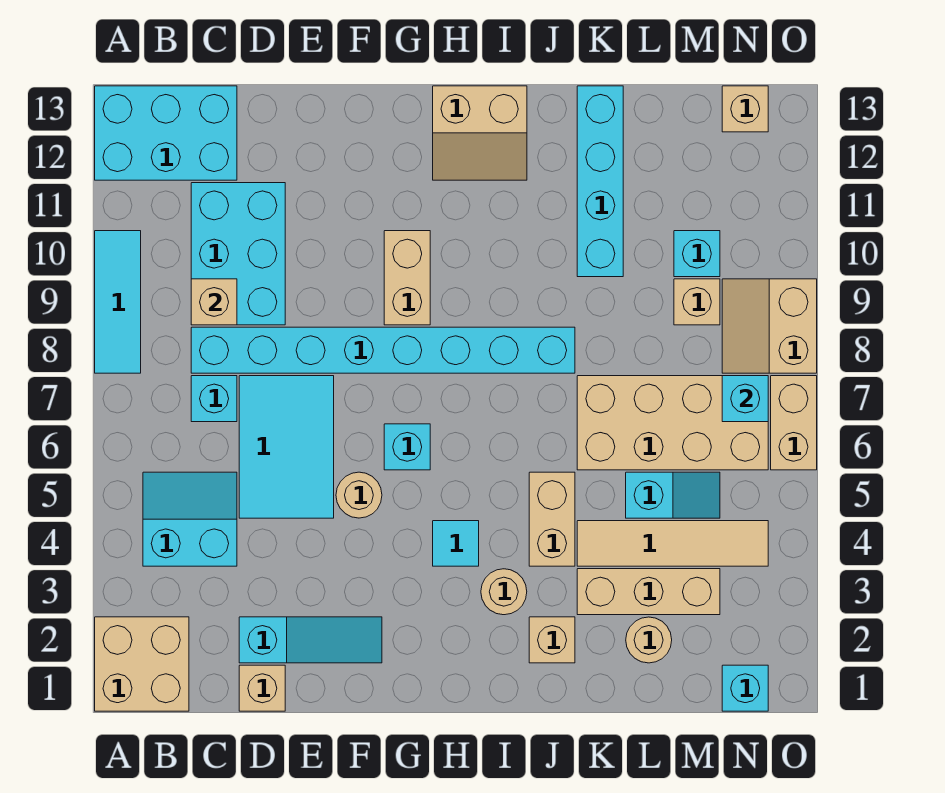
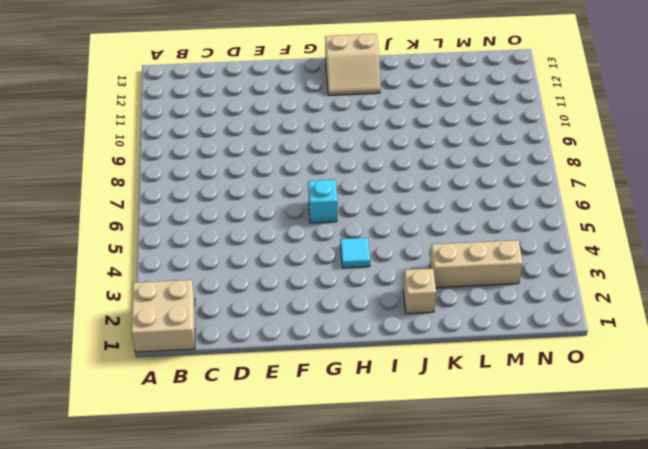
none -> cyan 1x3 tile [95,231,141,373]
none -> cyan 2x3 brick [95,86,237,180]
none -> cyan 2x2 slope [143,472,237,566]
none -> cyan 1x1 brick [191,376,237,422]

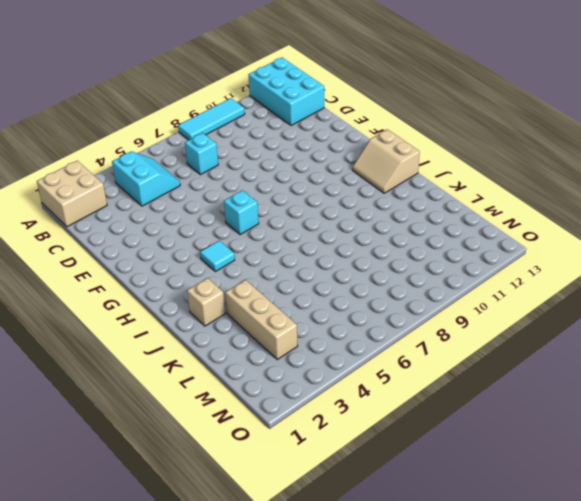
none -> cyan 1x8 brick [191,327,575,373]
none -> cyan 2x3 brick [191,183,285,325]
none -> tan 1x1 brick [239,665,285,711]
none -> cyan 1x3 slope [239,617,382,663]

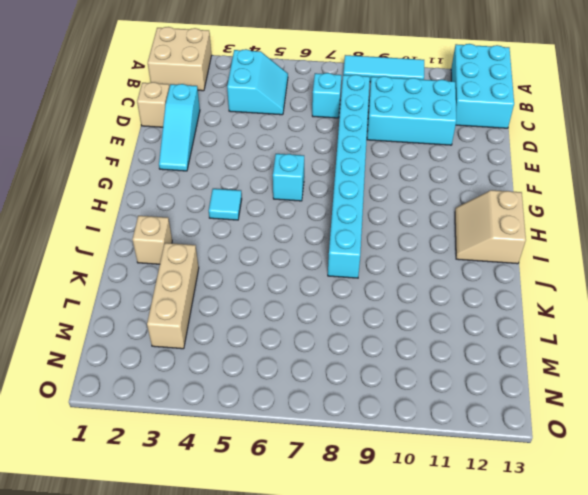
none -> cyan 2x3 tile [239,376,334,518]
none -> tan 1x1 round brick [336,472,382,518]
none -> tan 1x2 brick [384,231,430,325]
none -> tan 1x1 round brick [481,569,527,615]

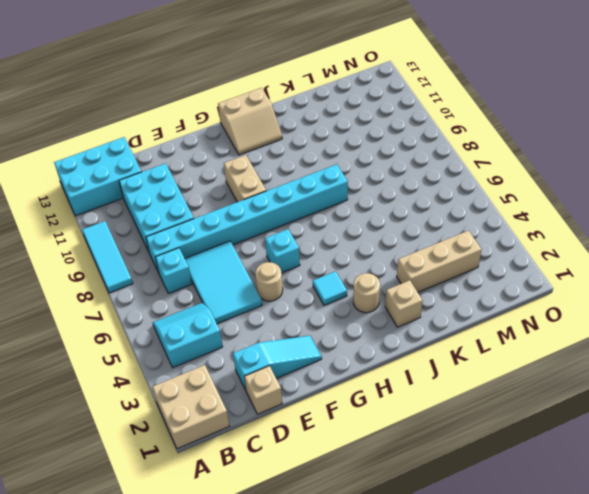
none -> tan 1x2 brick [529,472,575,566]
none -> tan 1x4 tile [577,521,768,566]
none -> tan 2x4 brick [577,376,768,470]
none -> cyan 1x4 brick [577,86,623,277]

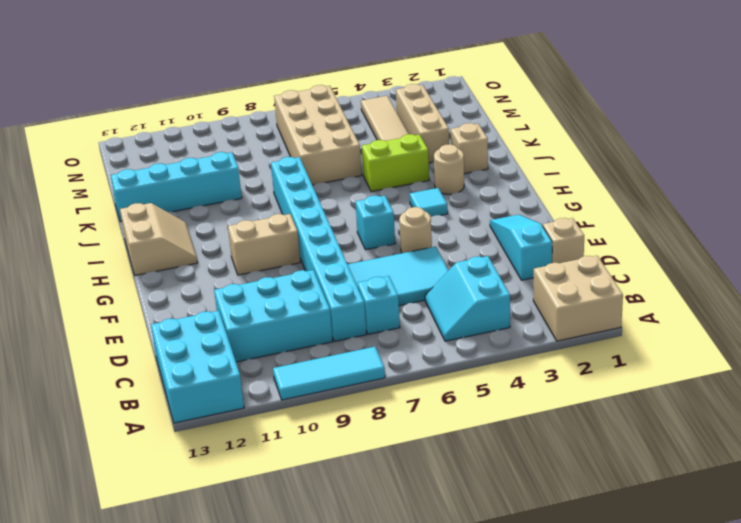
lime 1x2 brick [362,134,429,192] -> tan 1x2 brick [529,472,575,566]
none -> tan 1x1 round brick [626,617,672,663]
none -> cyan 1x2 slope [626,472,720,518]
none -> tan 1x1 brick [674,279,720,325]
none -> cyan 1x1 brick [674,231,720,277]

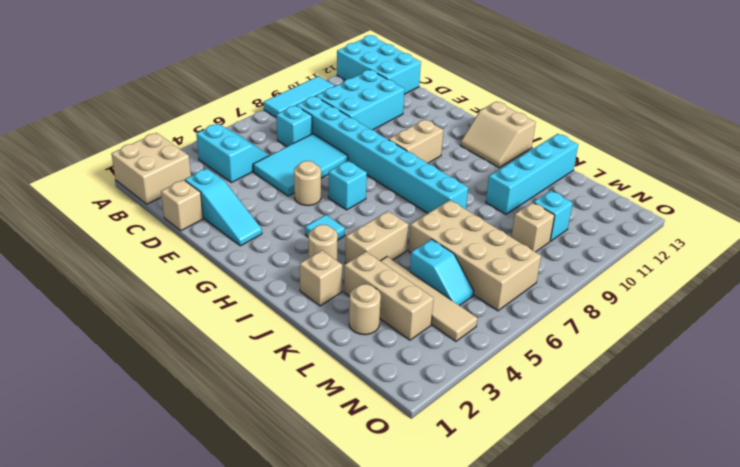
none -> cyan 1x1 brick [722,665,768,711]
none -> tan 2x2 slope [722,279,817,373]
none -> tan 1x1 brick [722,86,768,132]
none -> tan 1x2 brick [771,376,817,470]

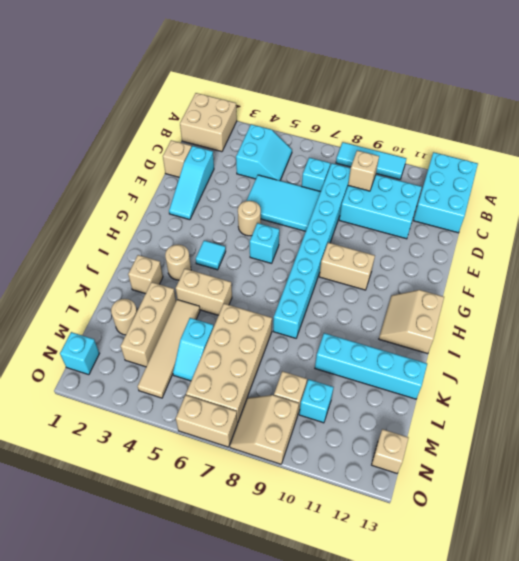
tan 2x2 slope [230,395,299,464] -> tan 2x2 slope turned to [722,279,817,373]
none -> cyan 1x1 brick [722,376,768,422]

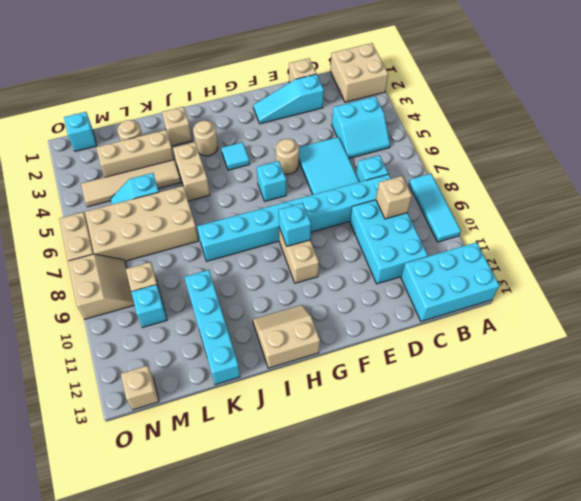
cyan 1x1 brick [279,203,311,246] -> cyan 1x1 brick moved to [722,376,768,422]

